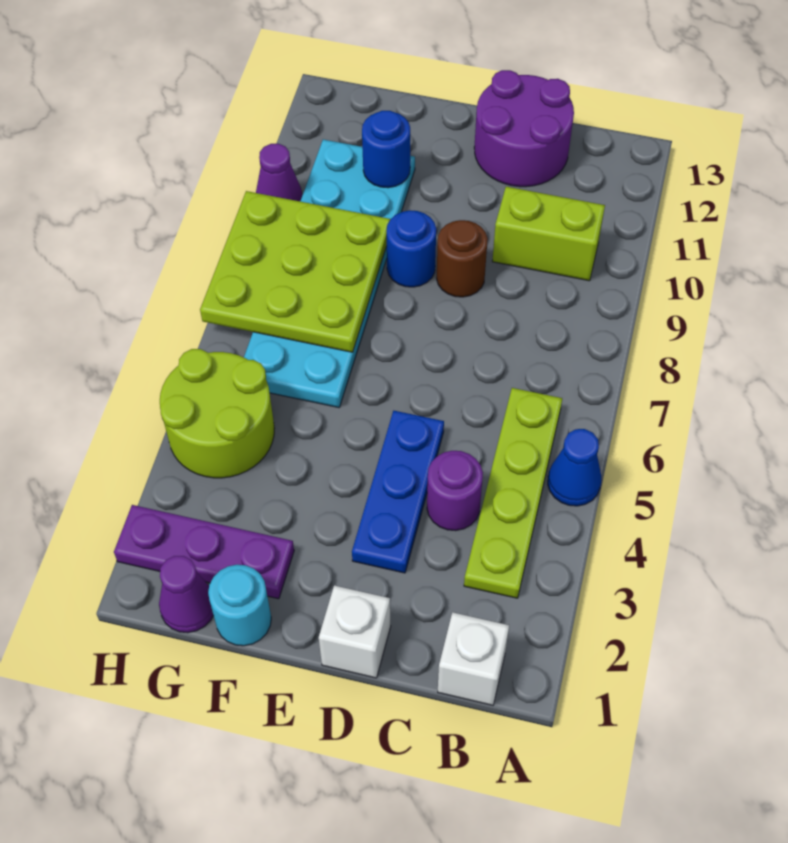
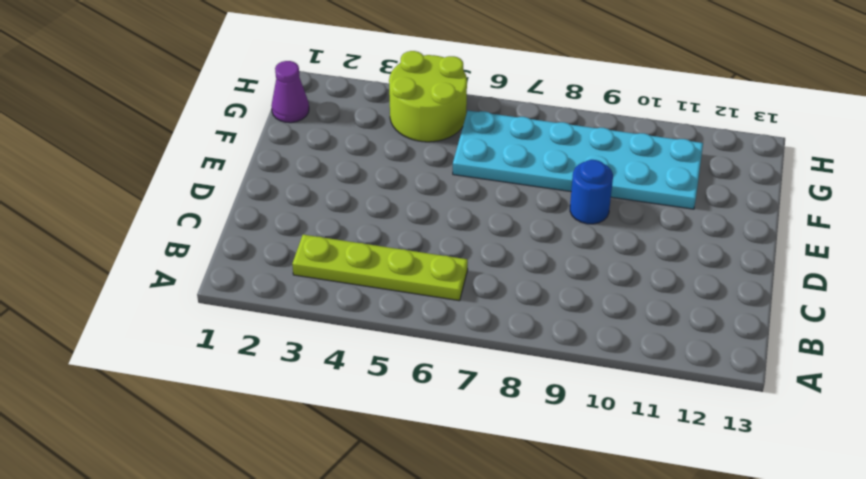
none -> blue 1x1 cone [548,429,601,506]
none -> white 1x1 brick [438,612,509,705]
none -> lime 1x2 brick [492,187,605,281]

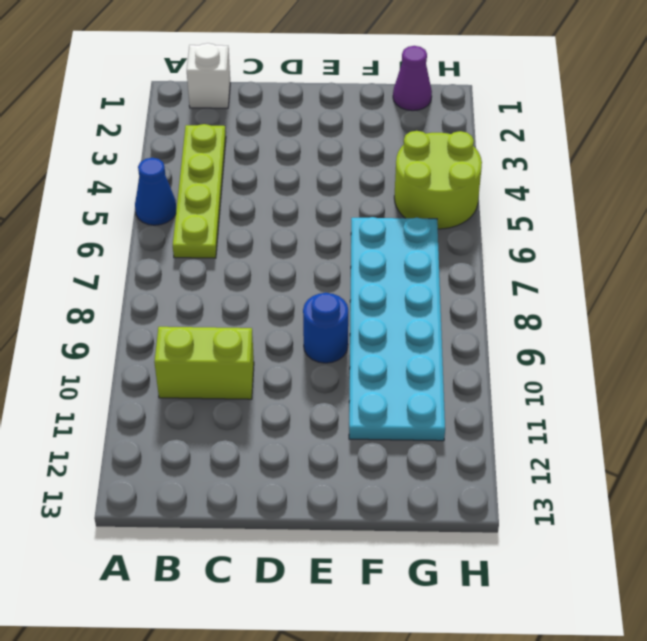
none -> purple 1x1 round brick [427,451,483,531]
none -> purple 2x2 round brick [474,70,574,187]
none -> white 1x1 brick [319,585,391,678]

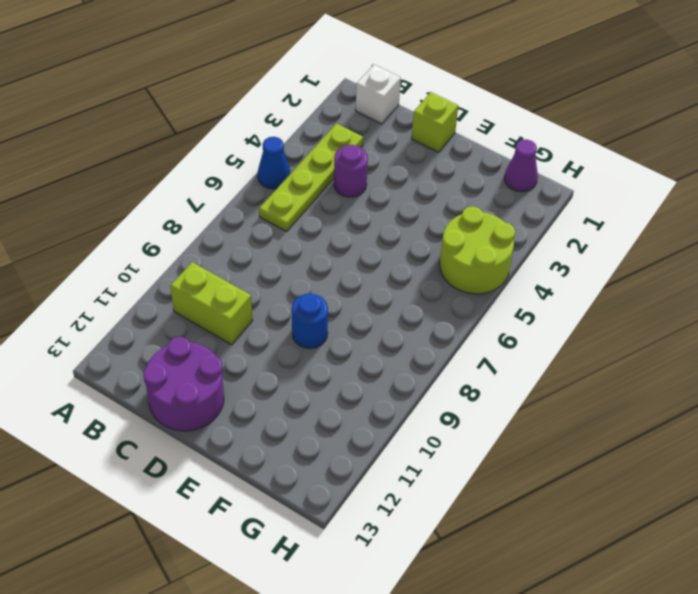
lime 1x1 brick [412,92,458,152] -> white 1x1 brick [319,585,391,678]
none -> blue 1x3 plate [352,411,444,573]
none -> brown 1x1 round brick [437,220,488,297]
none -> cyan 1x1 round brick [208,565,271,646]

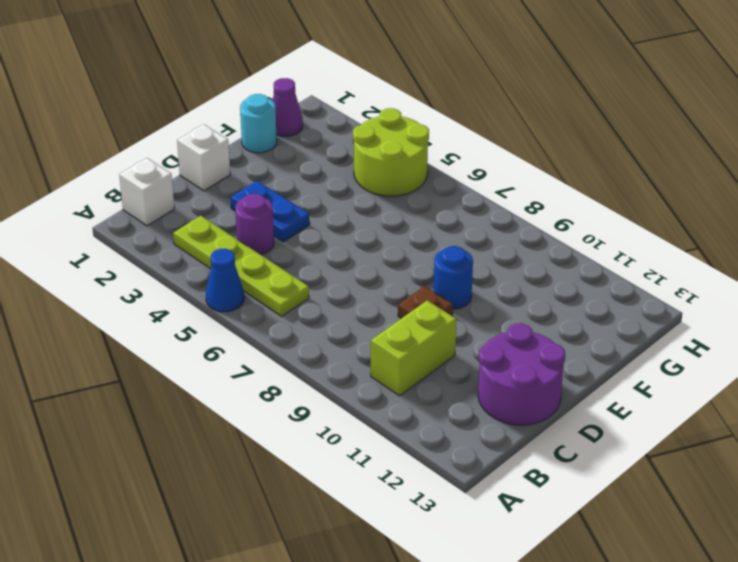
blue 1x2 plate [231,181,310,242] -> blue 1x3 plate [352,411,444,573]
brown 1x1 plate [398,286,453,318] -> brown 1x1 round brick [437,220,488,297]
none -> purple 1x3 plate [114,505,294,599]
none -> cyan 2x6 plate [244,139,415,408]
none -> purple 1x1 cone [256,144,302,201]

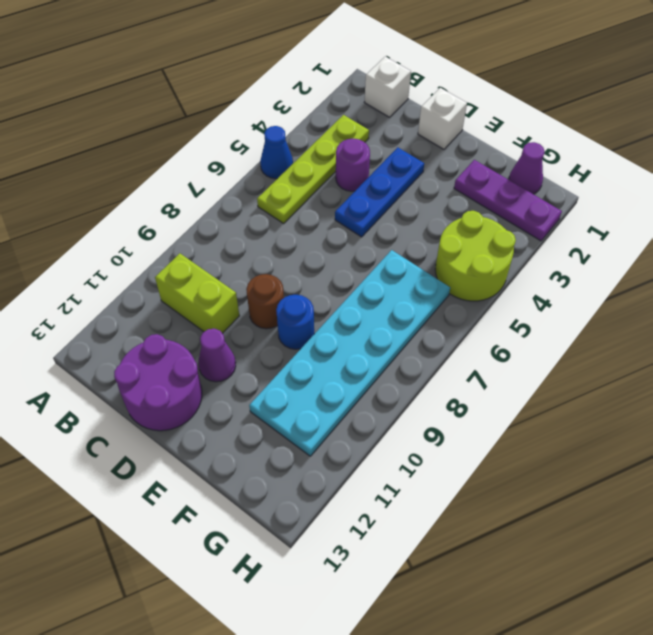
purple 1x1 cone [198,329,236,382] -> purple 1x1 cone moved to [256,144,302,201]
none -> cyan 1x1 round brick [208,565,271,646]
none -> lime 3x3 plate [200,191,390,352]
none -> blue 1x1 round brick [362,111,410,188]

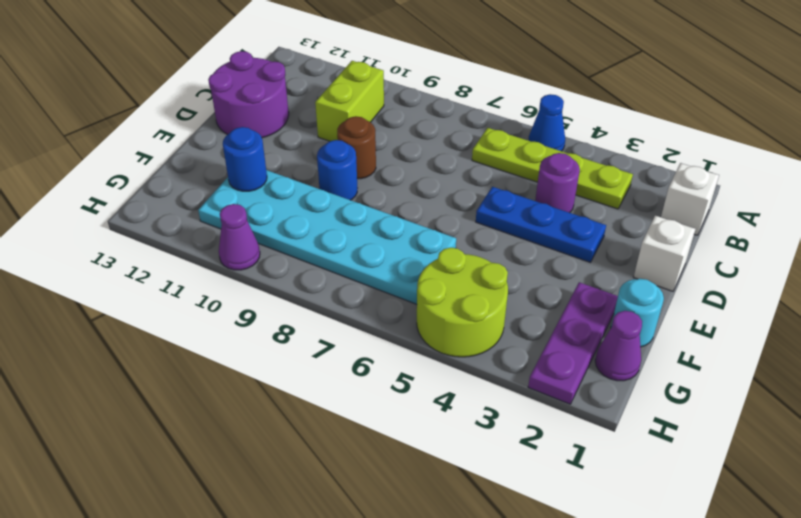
none -> lime 3x3 plate [200,191,390,352]

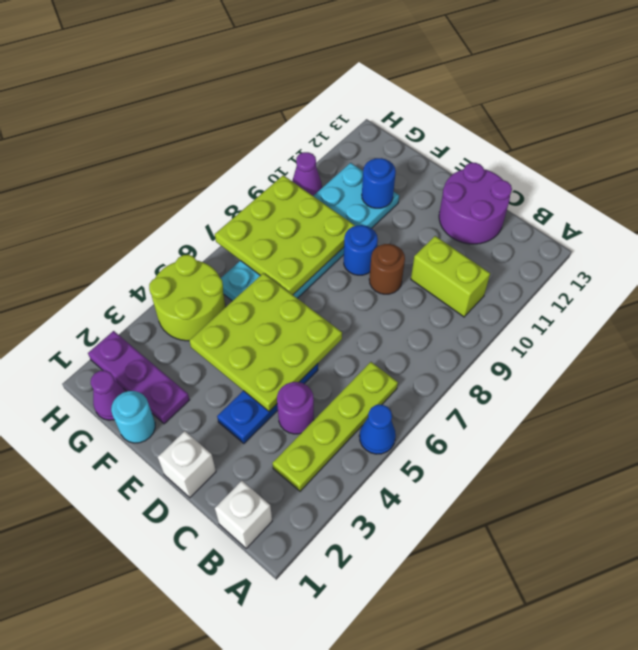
lime 3x3 plate [189,273,342,411] -> none

